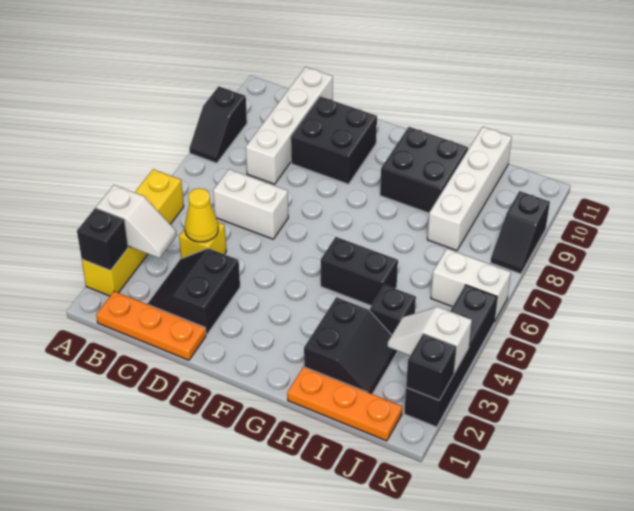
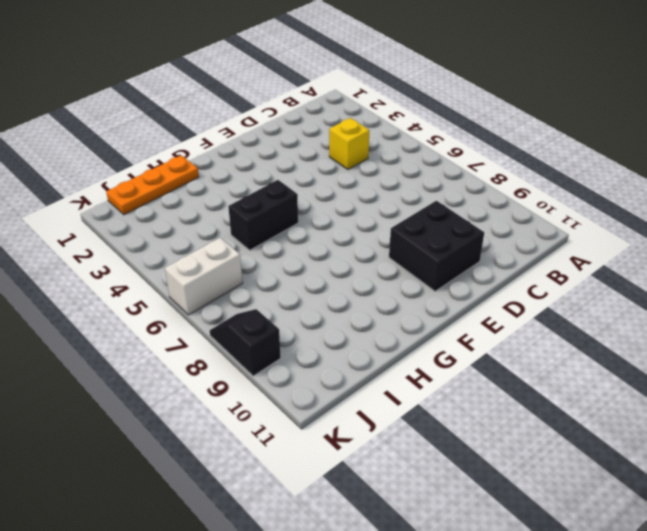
none -> yellow 1x4 brick [82,169,184,296]
none -> black 1x2 slope [189,87,247,163]
none -> orange 1x3 plate [96,291,206,360]

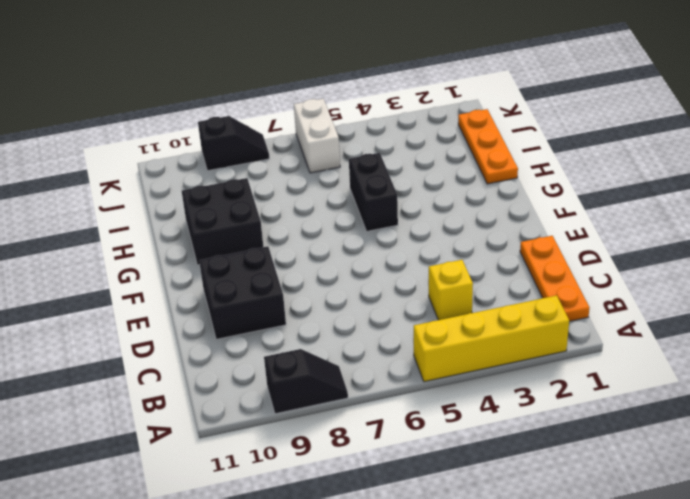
none -> black 2x2 slope [148,248,240,335]
none -> white 1x2 brick [213,169,288,239]
none -> white 1x4 brick [246,67,333,184]

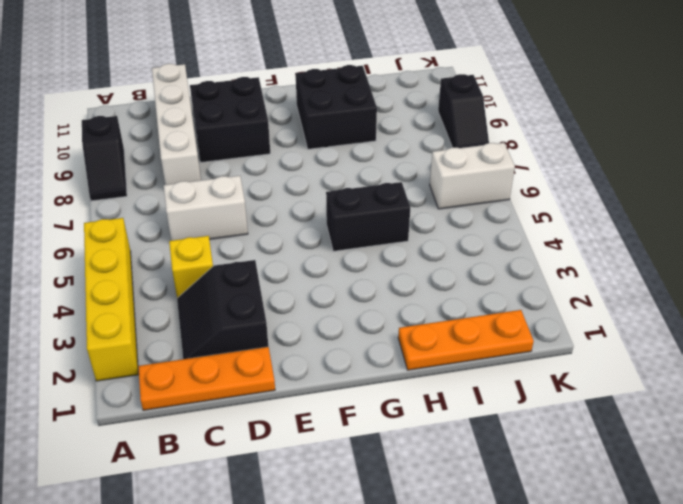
none -> black 2x2 slope [304,297,398,394]
none -> black 1x1 brick [370,285,416,335]
none -> white 1x4 brick [427,127,512,251]

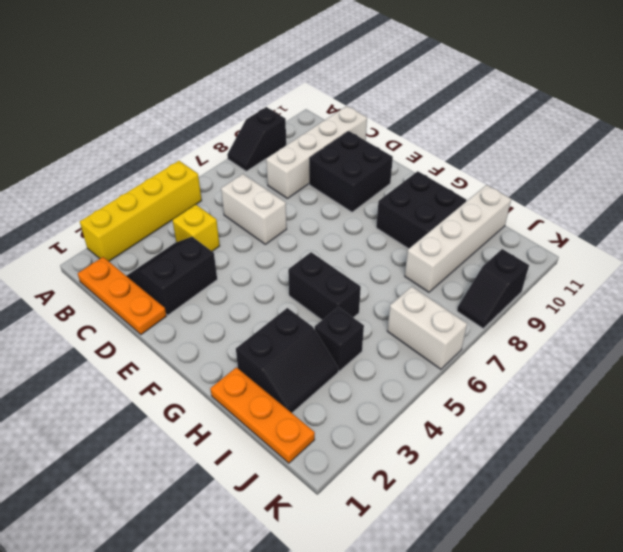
none -> black 1x4 brick [404,285,497,427]
none -> black 1x1 brick [77,208,128,270]
none -> white 1x2 slope [96,185,177,258]

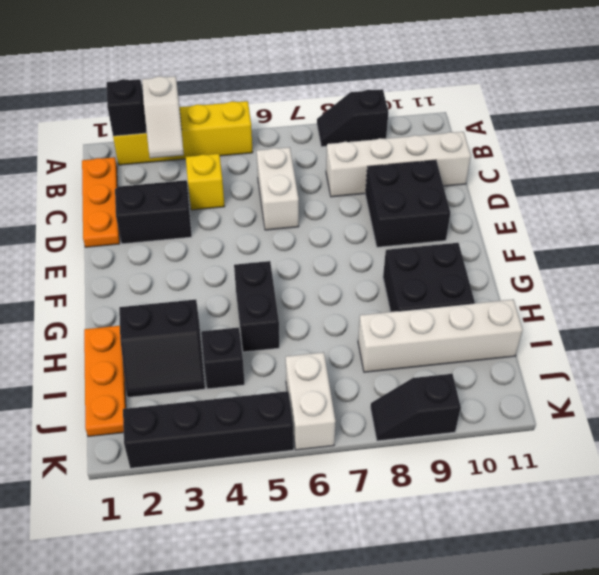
none -> yellow 1x1 cone [185,188,218,242]
none -> white 1x2 slope [388,307,472,373]
none -> black 1x1 brick [406,334,457,400]

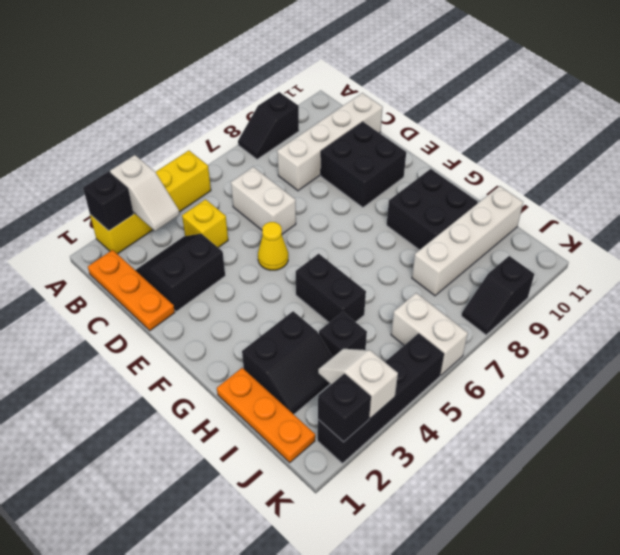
yellow 1x1 cone [258,222,288,270] -> yellow 1x1 cone moved to [185,188,218,242]

